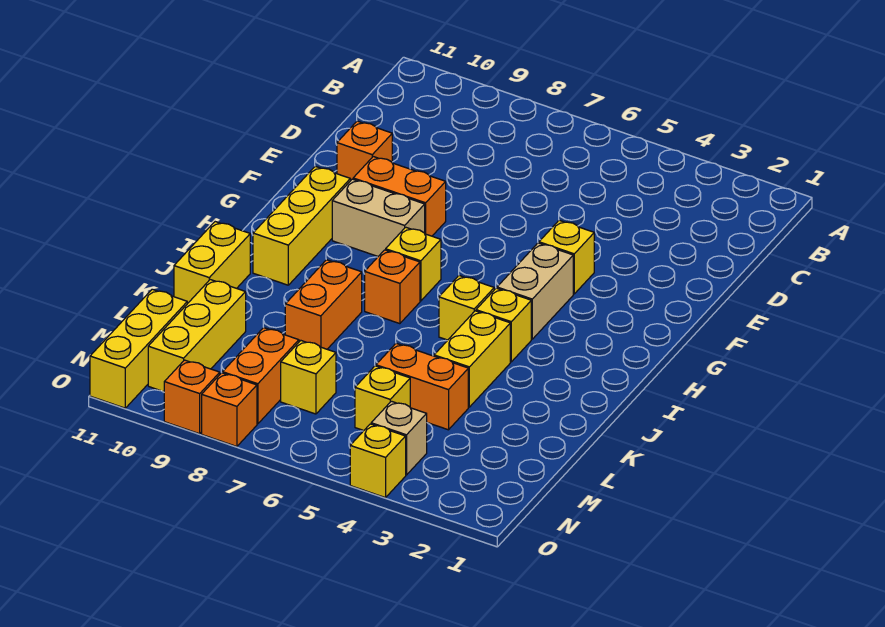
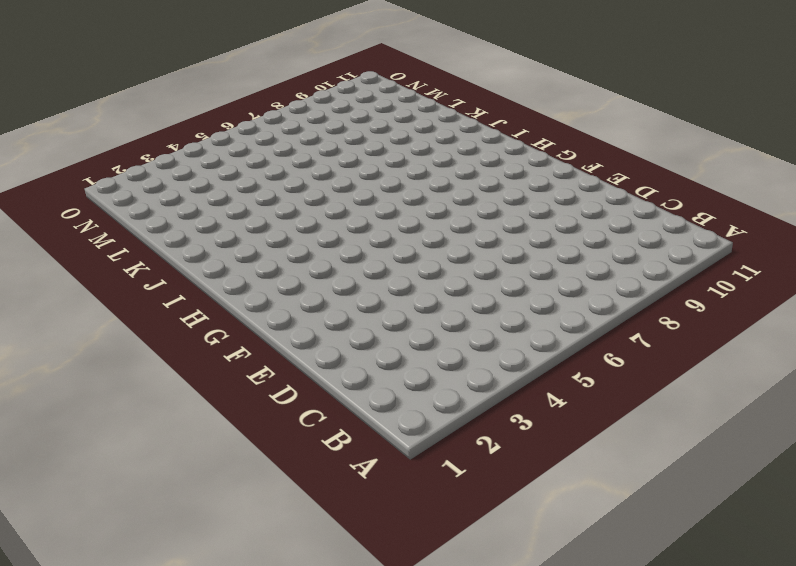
none -> orange 1x1 brick [337,121,392,181]
none -> yellow 1x1 brick [539,220,594,294]
none -> orange 1x2 brick [353,157,446,236]

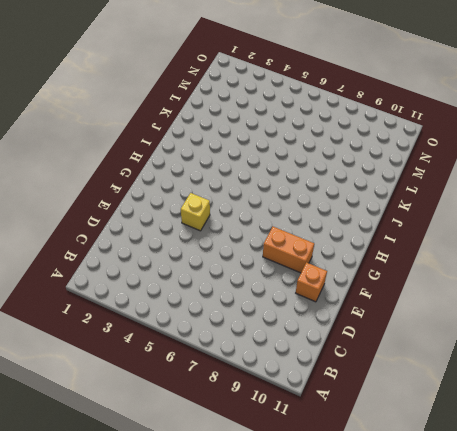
none -> tan 1x2 brick [497,243,573,339]
none -> tan 1x2 brick [332,179,425,256]
none -> yellow 1x3 brick [253,166,350,285]

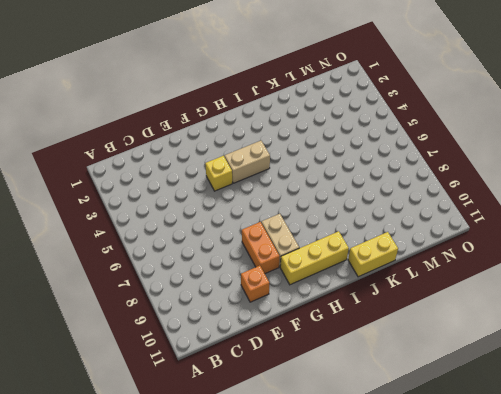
none -> yellow 1x1 brick [386,227,441,301]
none -> yellow 1x1 brick [476,288,531,362]
none -> yellow 1x1 brick [439,276,494,340]

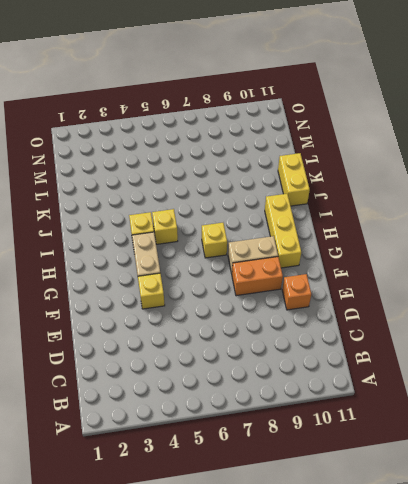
none -> orange 1x1 brick [365,250,420,324]
none -> yellow 1x2 brick [434,311,510,407]
none -> orange 1x2 brick [285,260,362,349]

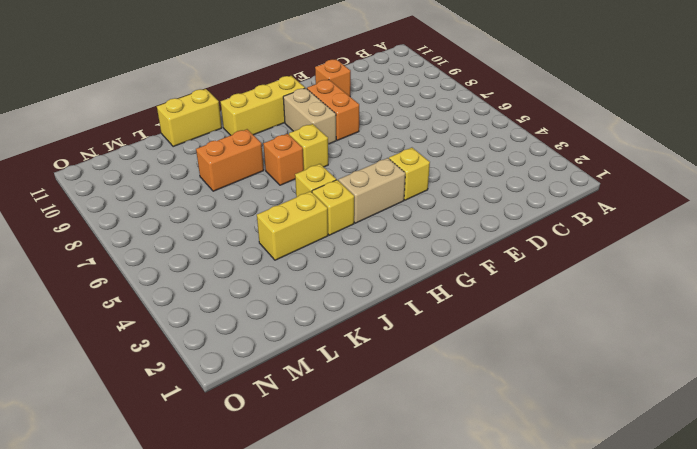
none -> orange 1x2 brick [376,343,468,430]
none -> yellow 1x3 brick [148,280,246,392]
none -> yellow 1x1 brick [355,366,410,431]

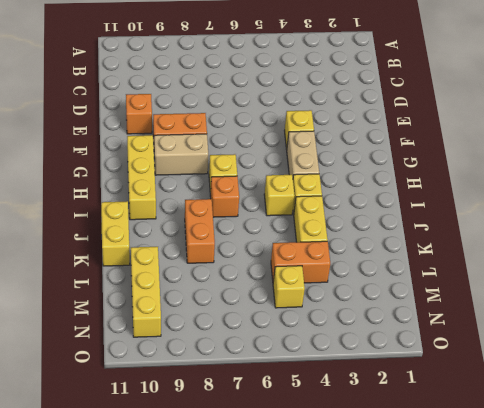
none -> yellow 1x1 brick [281,341,336,414]
none -> orange 1x2 brick [223,328,299,424]
none -> yellow 1x3 brick [90,289,187,408]

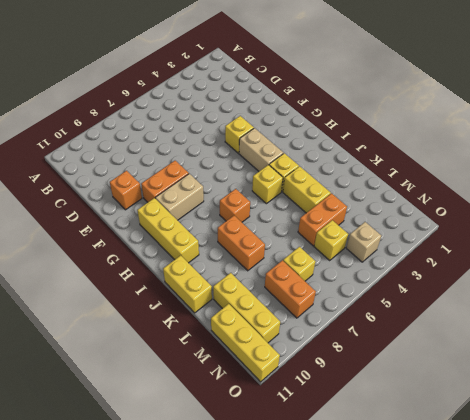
none -> yellow 1x1 brick [386,227,441,301]
none -> yellow 1x1 brick [350,424,406,498]
none -> orange 1x1 brick [202,373,257,447]

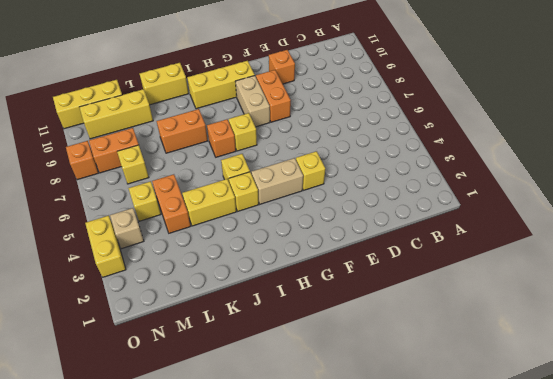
yellow 1x2 brick [85,216,126,277] -> yellow 1x1 brick [350,424,406,498]
none -> orange 1x1 brick [164,360,220,434]

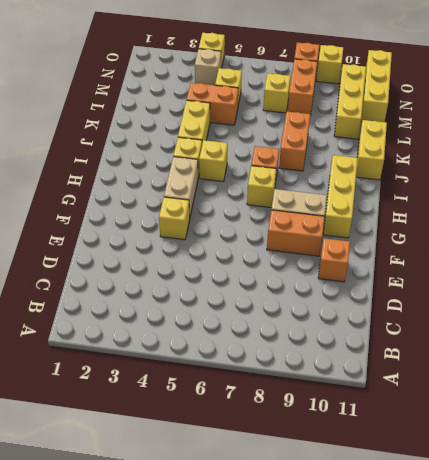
yellow 1x1 brick [316,45,343,84] -> orange 1x1 brick [164,360,220,434]

